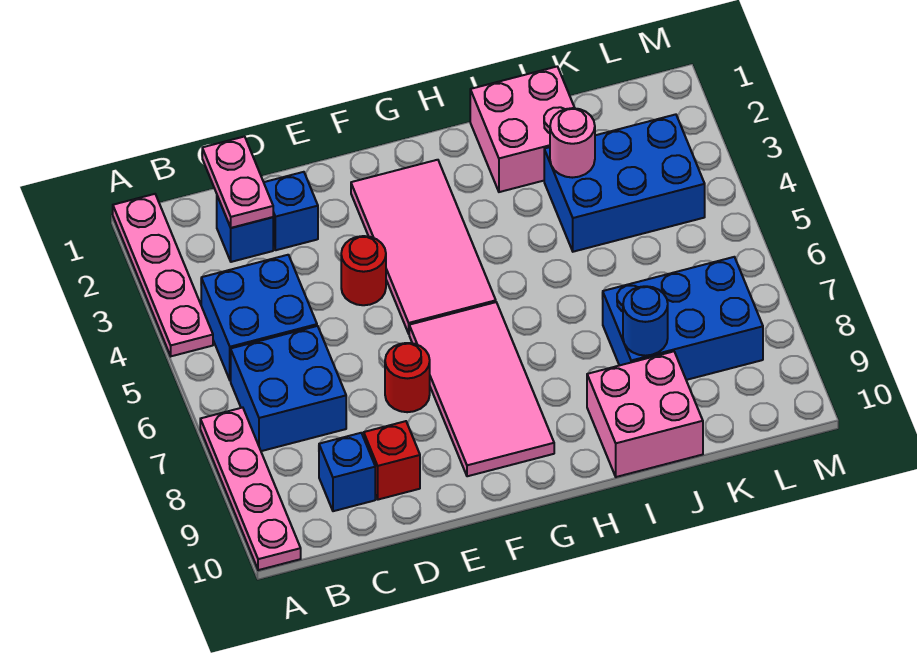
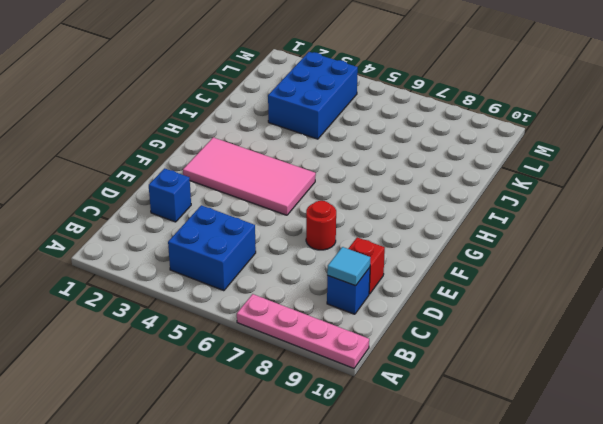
cyan 1x1 tile [327,247,370,286] -> none
none -> pink 1x4 plate [113,194,213,356]
none -> blue 2x2 brick [231,326,346,451]
none -> blue 1x1 brick [217,196,273,262]

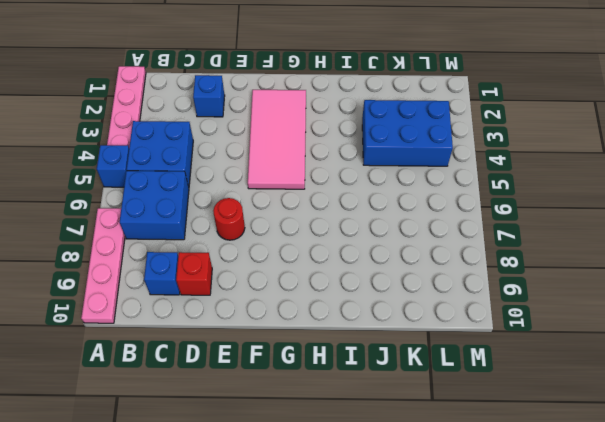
blue 1x1 brick [97,145,129,187] -> blue 1x1 brick moved to [217,196,273,262]
none -> red 1x1 round brick [341,236,386,305]
none -> pink 2x4 tile [409,302,554,476]
none -> pink 2x2 brick [470,67,574,192]

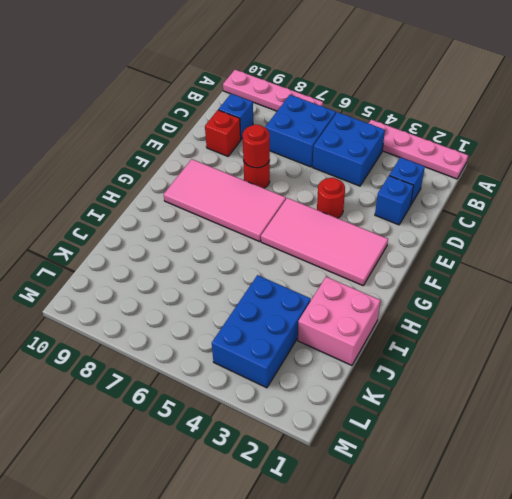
red 1x1 round brick [243,124,270,168] -> none
none -> pink 2x2 brick [587,351,703,477]
none -> blue 2x3 brick [602,257,763,380]
none -> pink 1x2 plate [202,137,273,228]

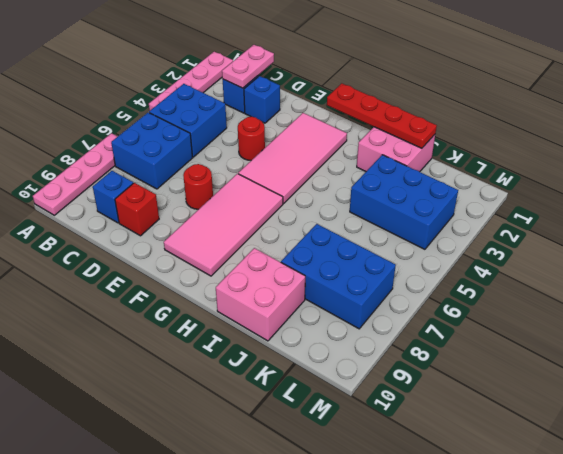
red 1x4 plate [327,83,437,148] -> none
none -> pink 1x1 round brick [550,108,595,178]
none -> blue 1x1 round brick [623,286,668,356]

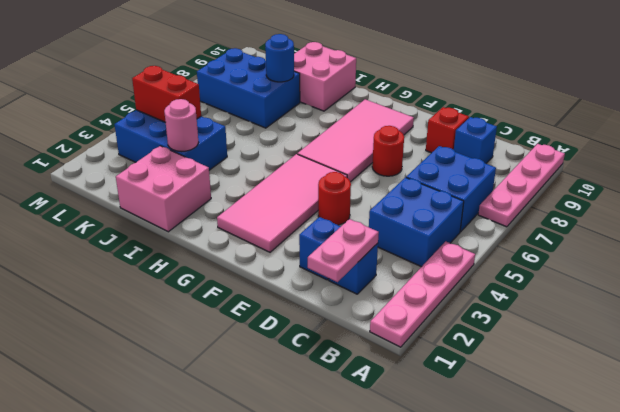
red 1x2 brick [132,66,201,122] -> none

